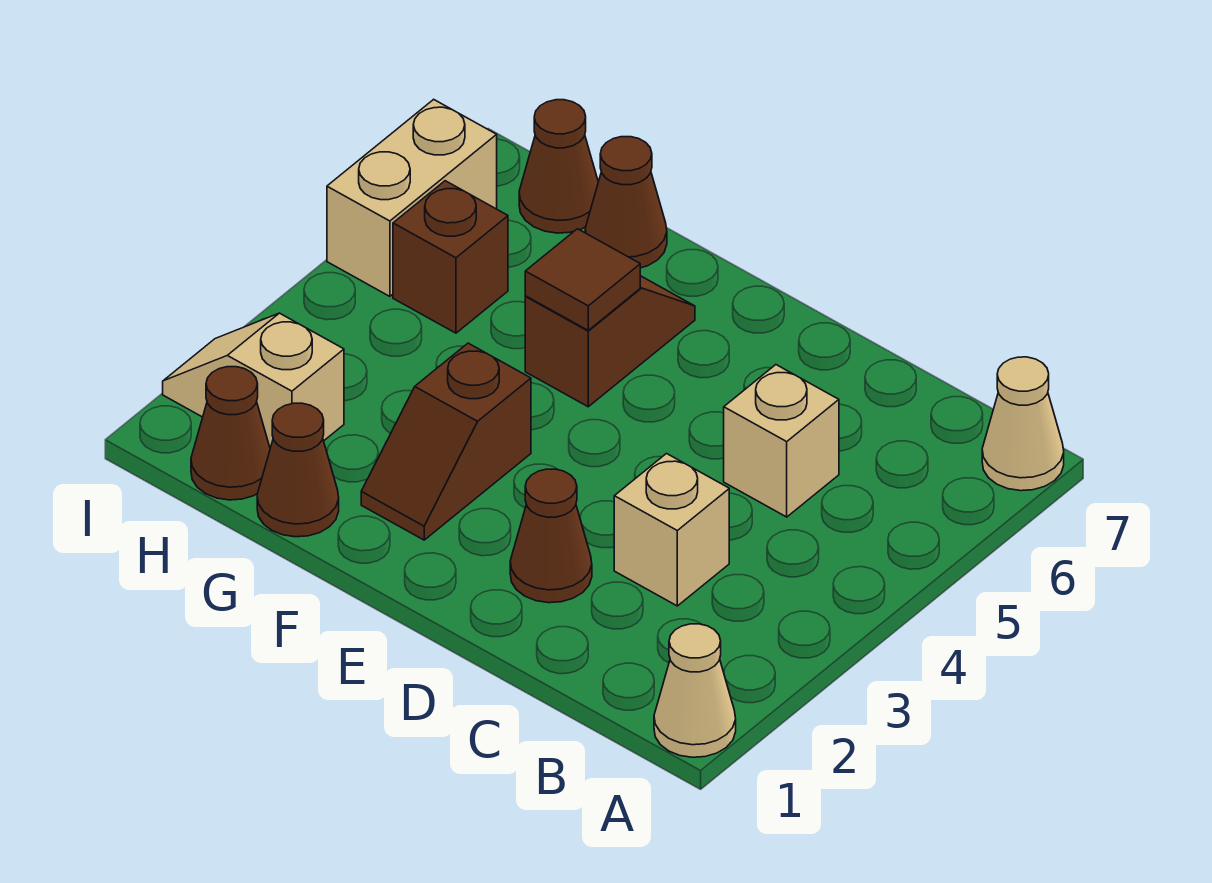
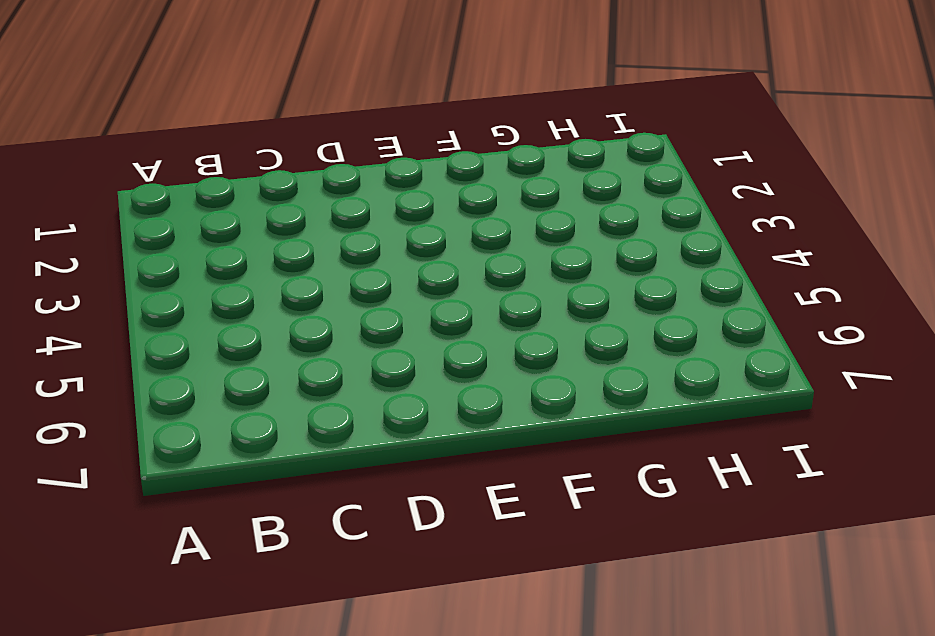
none -> tan 1x1 cone [654,624,736,757]
none -> tan 1x1 cone [982,357,1064,491]
none -> tan 1x1 brick [614,454,729,606]

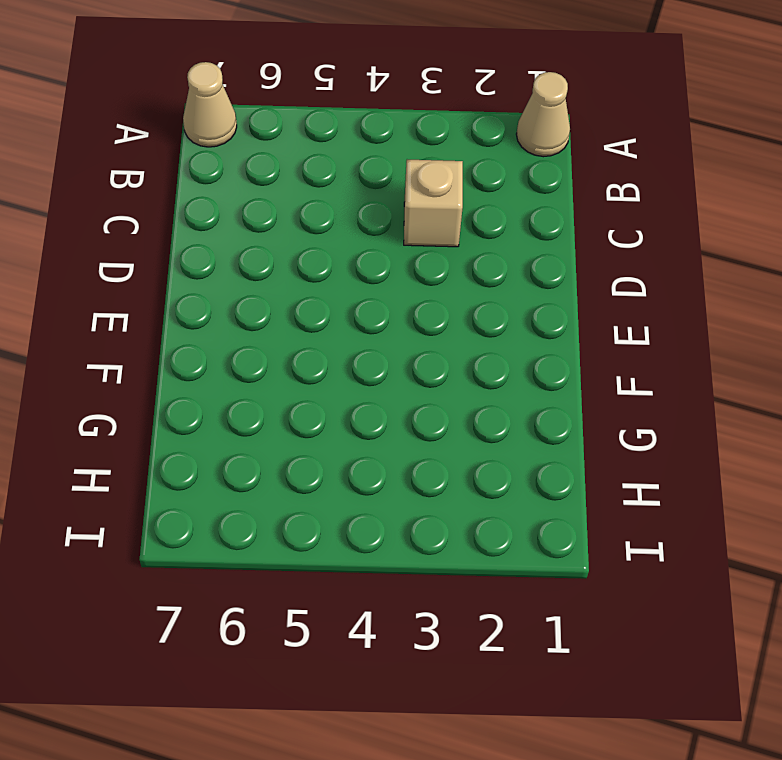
none -> tan 1x1 brick [724,365,839,517]
none -> brown 1x1 cone [510,469,592,603]
none -> brown 1x2 slope [361,343,531,540]

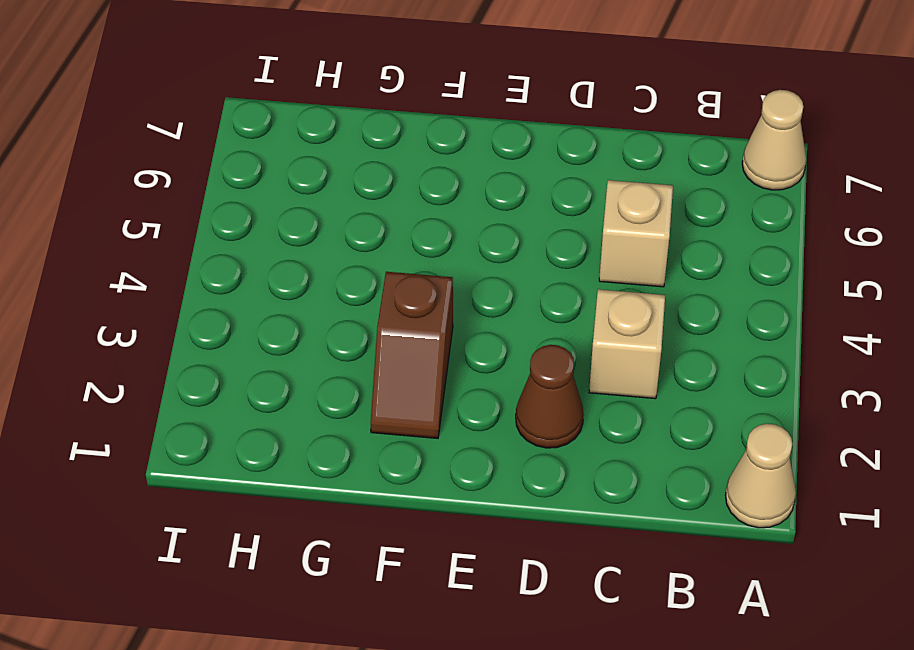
none -> brown 1x2 slope [525,276,695,407]
none -> brown 1x1 cone [257,403,339,537]
none -> brown 1x1 cone [585,137,667,268]

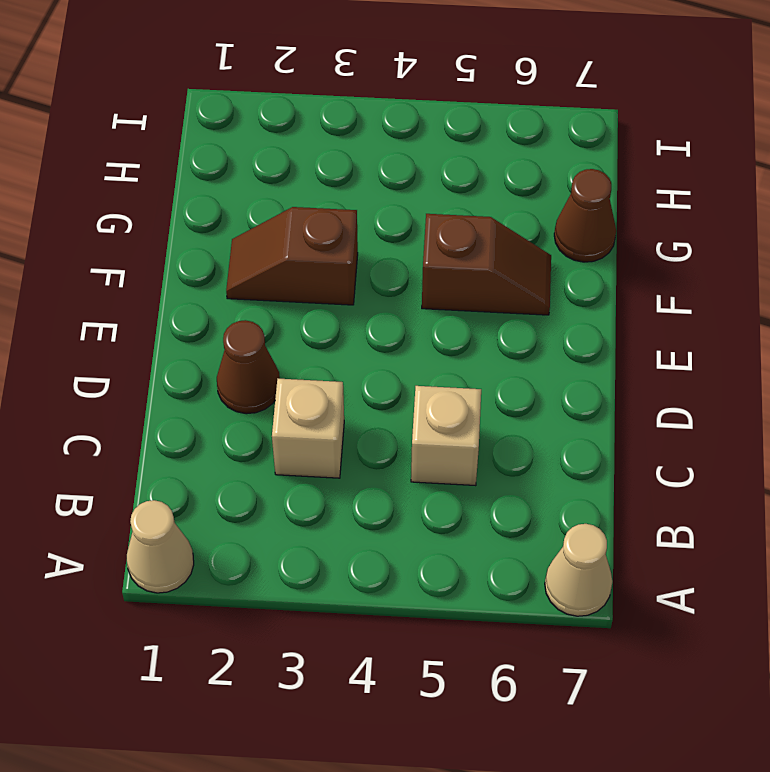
none -> brown 1x1 cone [257,403,339,537]
none -> brown 1x1 cone [191,367,270,500]
none -> tan 1x2 slope [163,313,344,448]

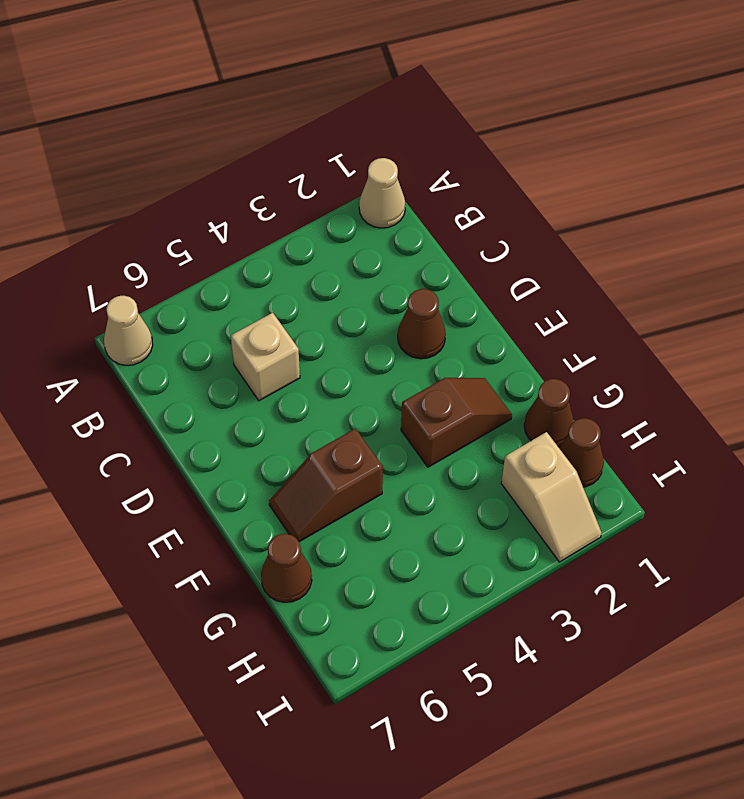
none -> tan 1x1 brick [614,454,729,606]
none -> brown 1x1 brick [393,181,508,333]
none -> brown 1x1 cone [519,100,598,233]

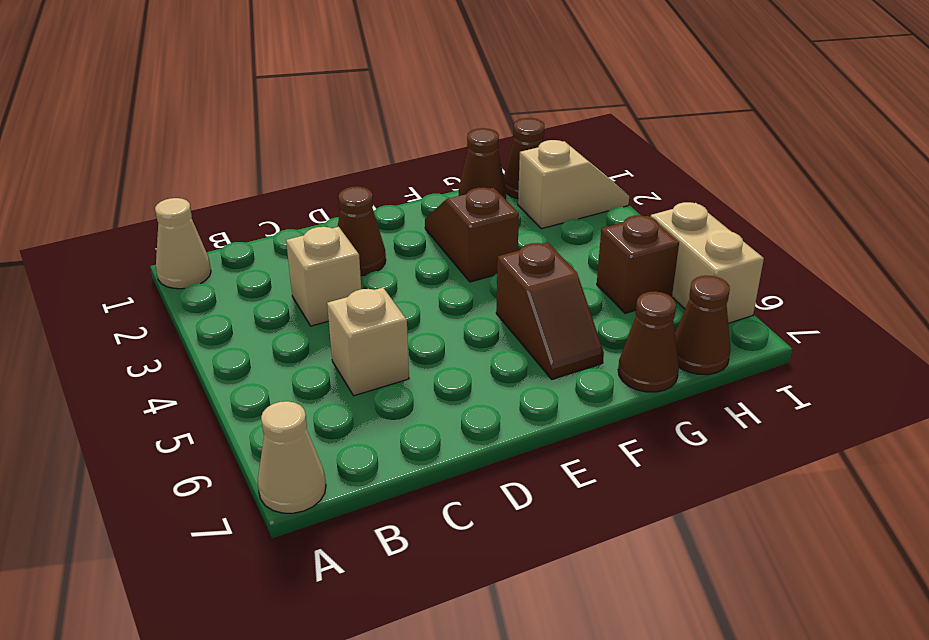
none -> brown 1x1 tile [525,229,640,330]

